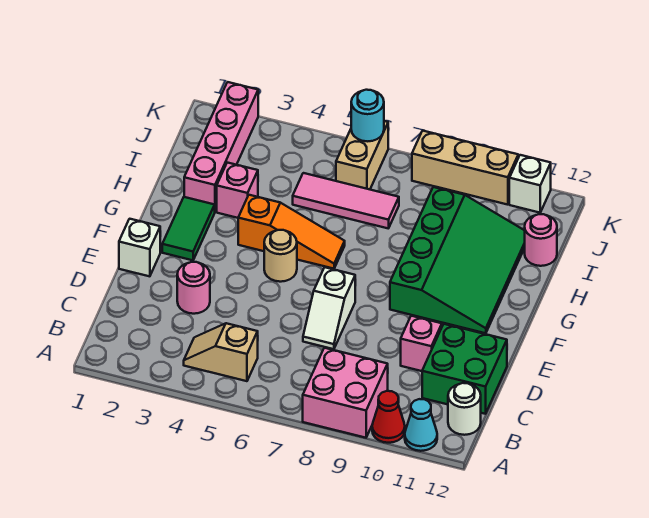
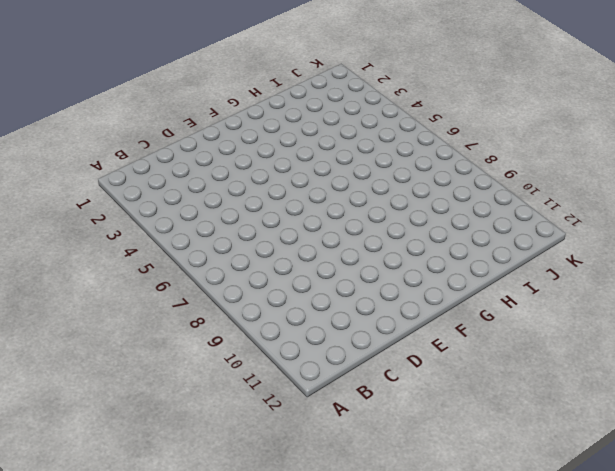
none -> pink 2x2 brick [303,348,388,438]
none -> red 1x1 cone [372,391,405,443]
none -> cyan 1x1 cone [405,399,437,451]

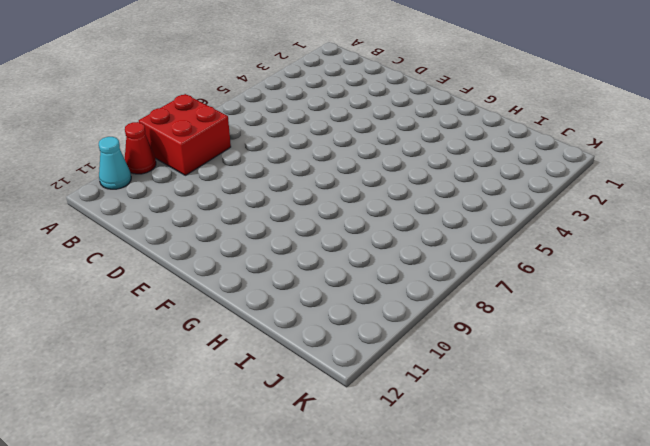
red 2x2 brick [139,94,231,175] -> pink 2x2 brick [303,348,388,438]
none -> tan 1x2 slope [184,323,258,381]
none -> white 1x1 round brick [448,383,481,435]
none -> green 2x2 brick [422,324,507,414]

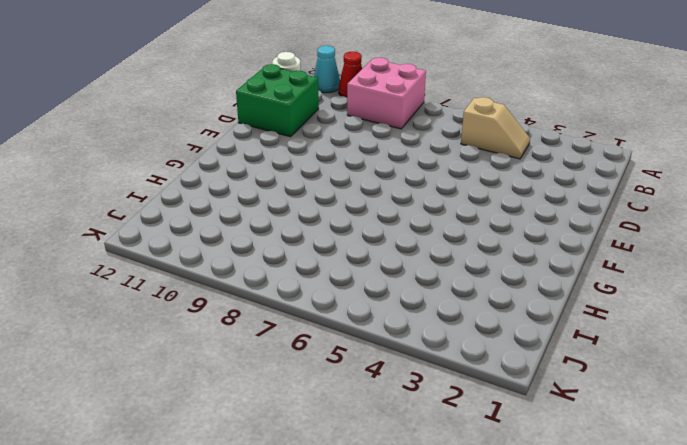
none -> pink 1x1 round brick [177,262,210,314]
none -> white 1x2 slope [303,267,355,349]
none -> pink 1x1 brick [401,316,442,371]

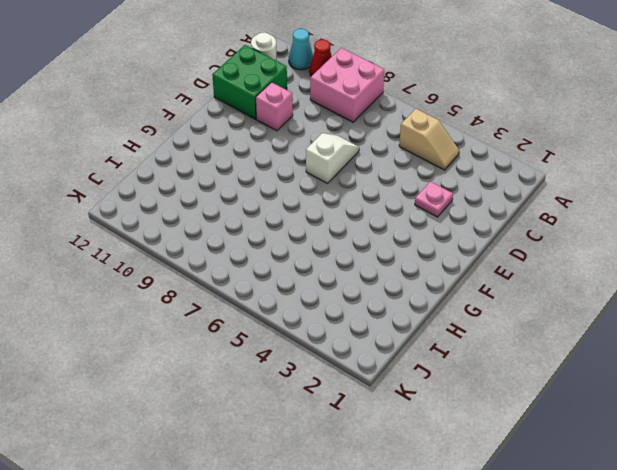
pink 1x1 plate [415,181,453,217] -> pink 1x1 round brick [177,262,210,314]
none -> white 1x1 brick [119,219,160,276]
none -> green 1x2 tile [162,197,215,260]
none -> tan 1x1 round brick [264,230,297,282]

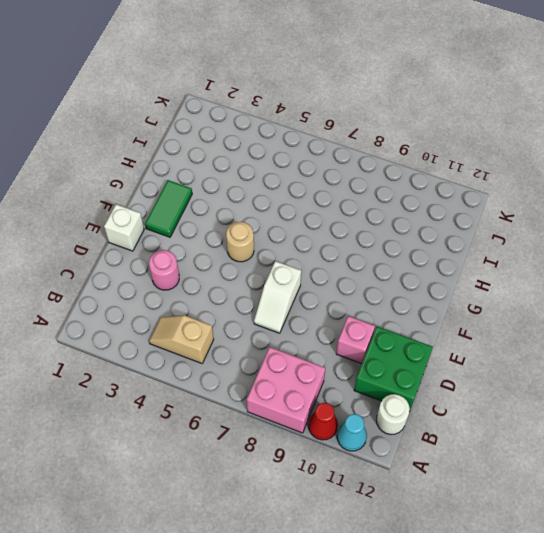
none -> green 3x4 slope [390,187,525,333]
none -> orange 1x3 slope [238,195,345,269]
none -> pink 1x4 brick [184,82,258,211]

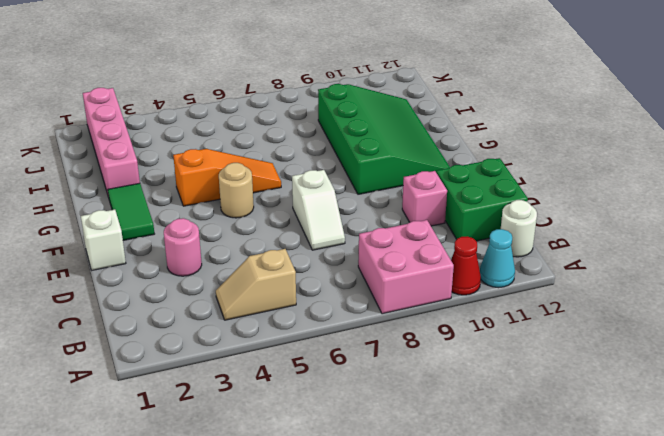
none -> pink 1x1 brick [217,163,258,218]
none -> pink 1x3 tile [293,173,399,228]
none -> pink 1x1 round brick [525,214,557,266]

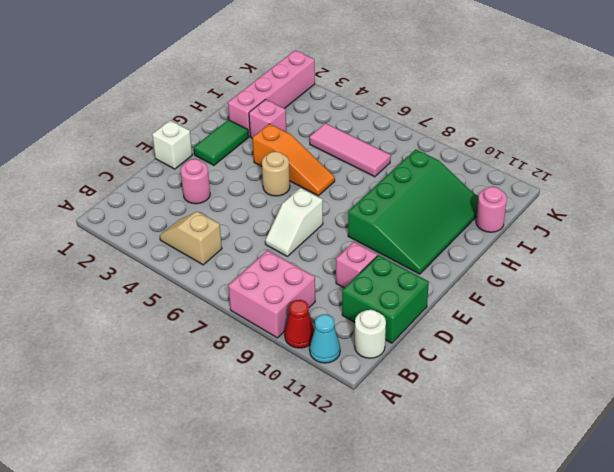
none -> tan 1x2 brick [336,121,388,189]
none -> tan 1x3 brick [412,131,518,205]
none -> white 1x1 brick [509,155,551,213]

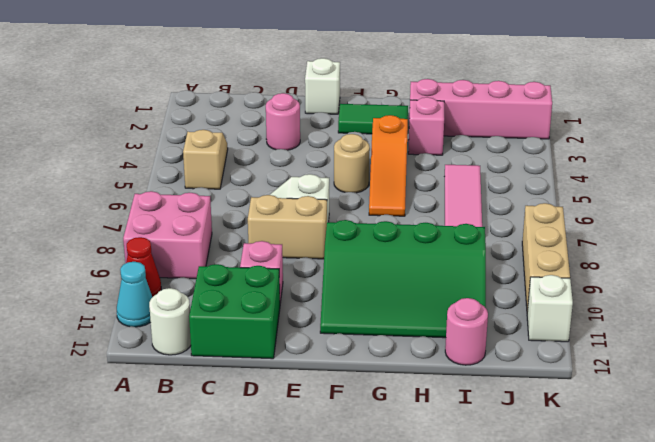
tan 1x2 brick [248,195,327,259] -> tan 1x2 brick moved to [336,121,388,189]
none -> cyan 1x1 round brick [351,90,384,141]

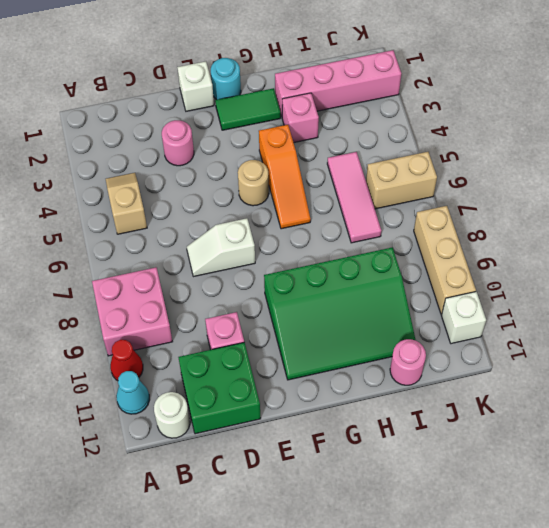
cyan 1x1 round brick [211,58,241,100] -> cyan 1x1 round brick moved to [351,90,384,141]

